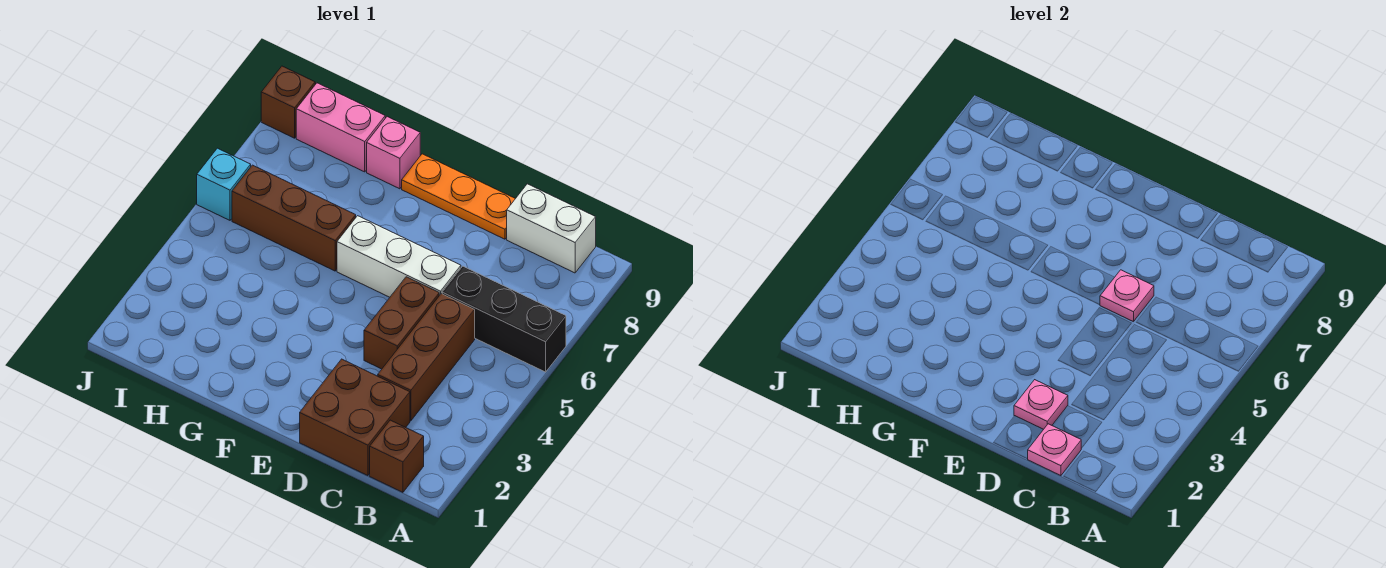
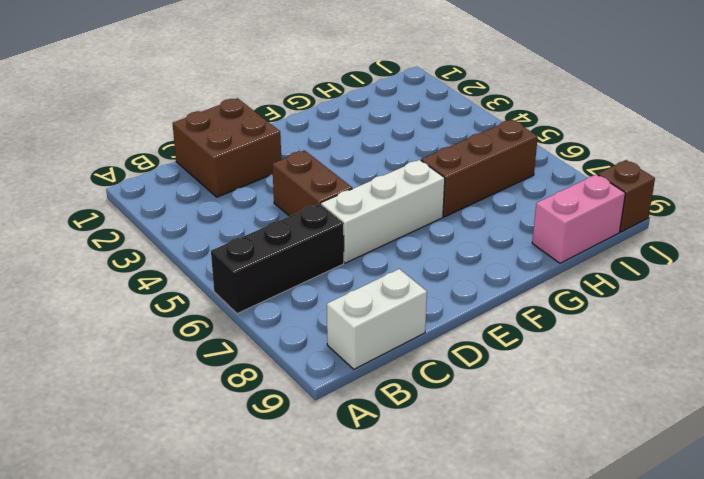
none -> brown 1x1 brick [370,420,424,492]
none -> brown 1x3 brick [378,294,475,421]
none -> orange 1x3 plate [402,154,515,239]

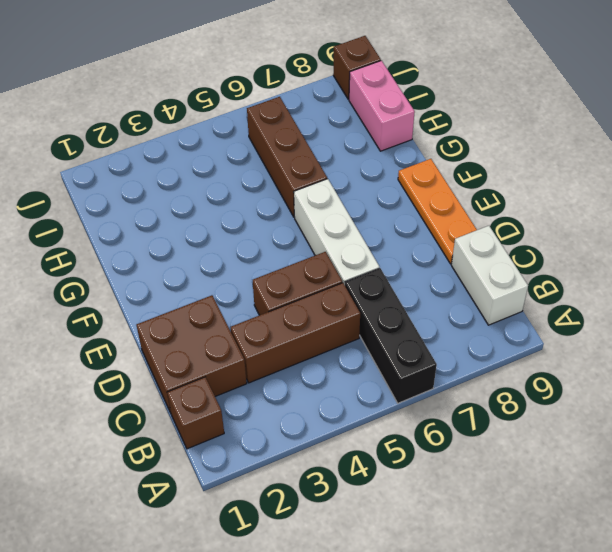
none -> pink 1x1 brick [367,117,420,189]
none -> cyan 1x1 brick [197,148,251,220]
none -> pink 1x1 plate [1028,424,1081,476]

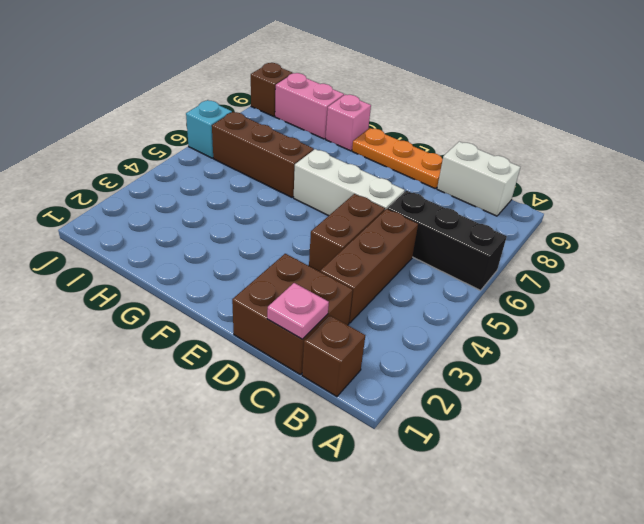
none -> pink 1x1 plate [1014,380,1068,429]
none -> pink 1x1 plate [1100,270,1154,322]

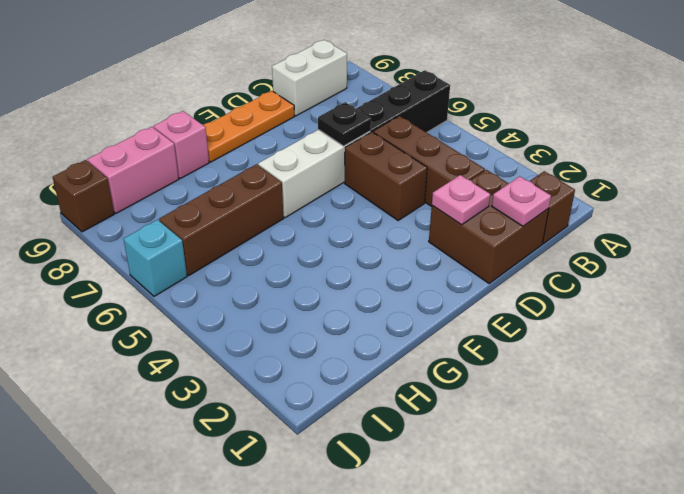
black 1x1 plate [318,102,371,146] -> pink 1x1 plate [1100,270,1154,322]

